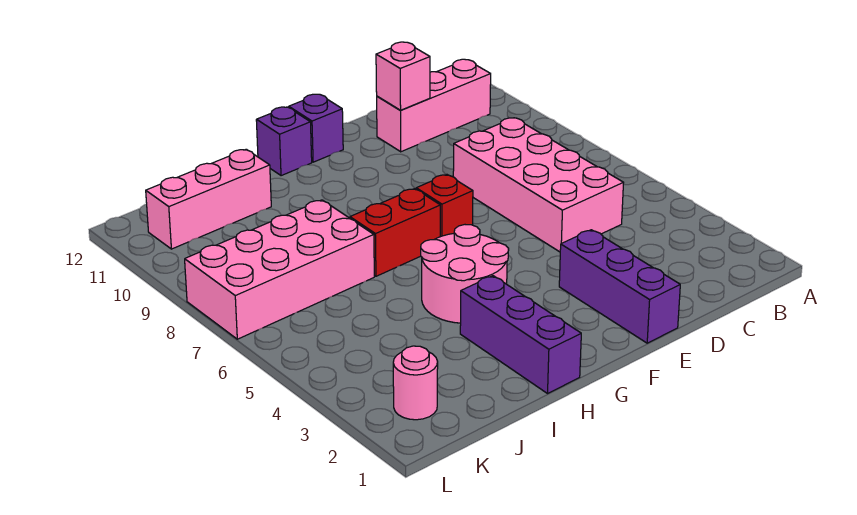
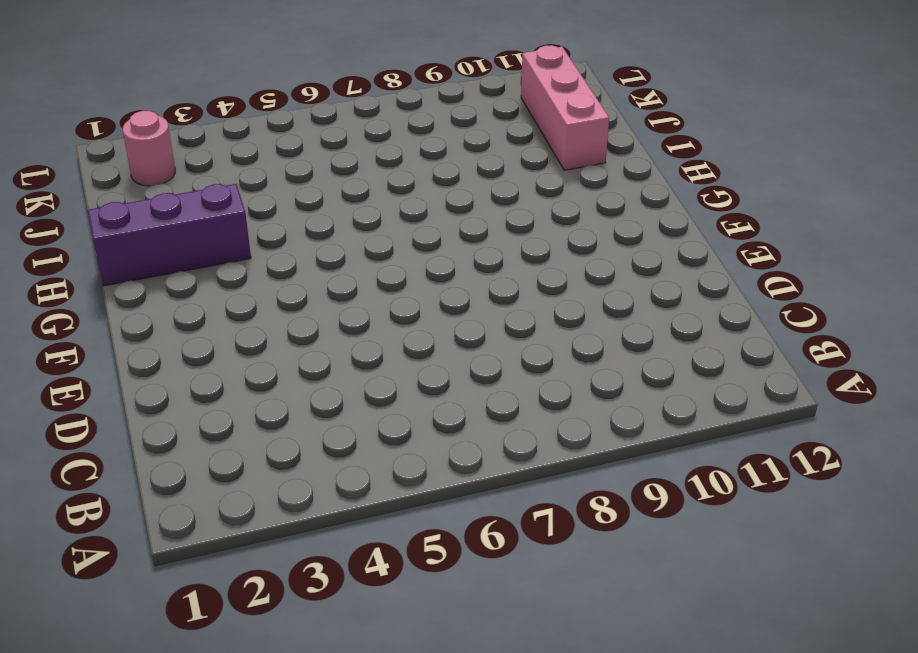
none -> pink 1x3 brick [377,59,491,152]
none -> pink 2x4 brick [453,118,624,252]
none -> purple 1x3 brick [559,230,680,343]

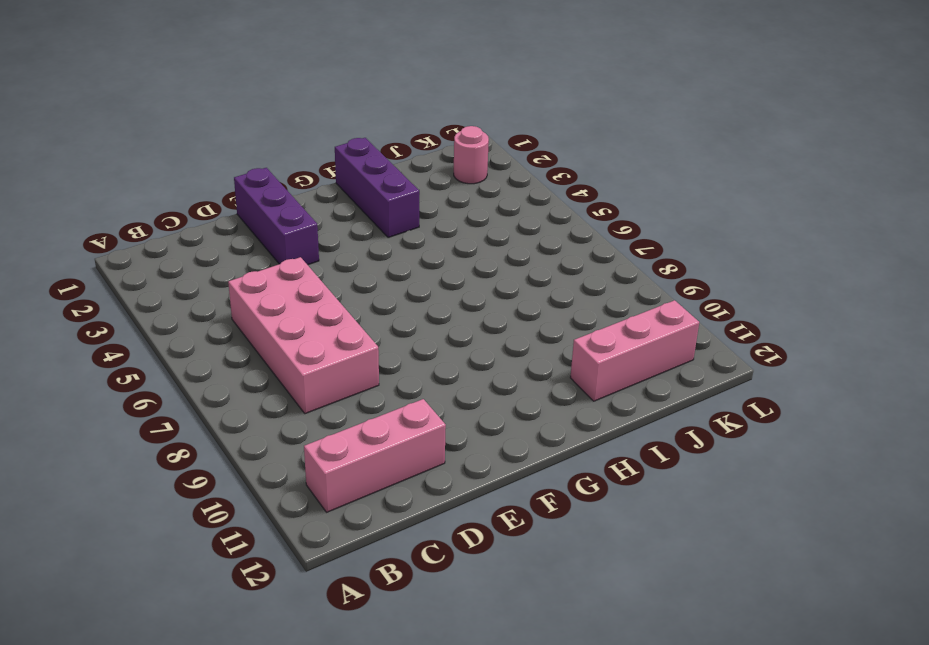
none -> red 1x1 brick [416,175,473,237]
none -> purple 1x1 brick [289,94,343,162]
none -> pink 2x2 round brick [421,225,509,323]

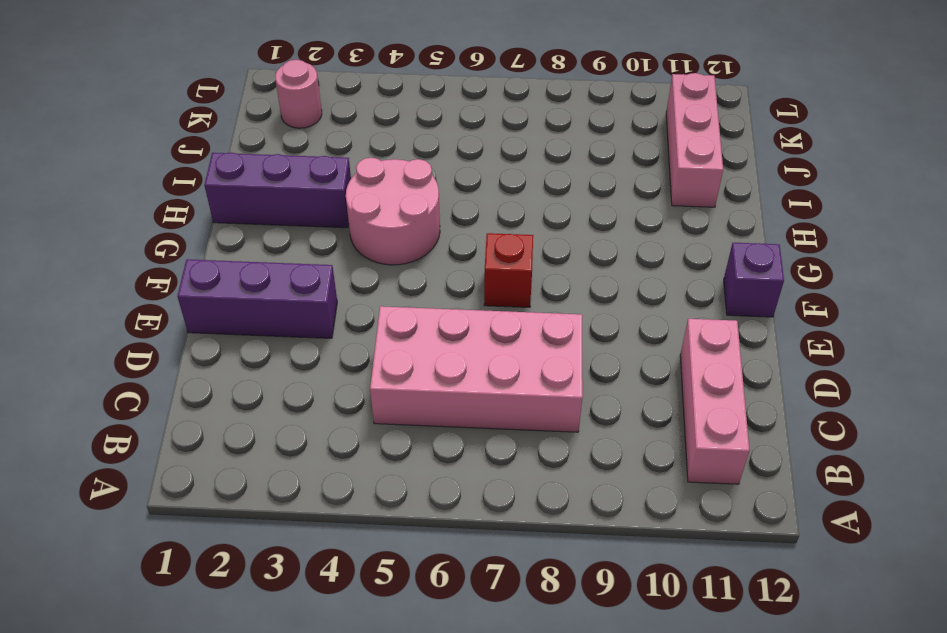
none -> red 1x2 brick [350,189,440,276]
none -> purple 1x1 brick [256,107,312,176]
none -> pink 2x4 brick [185,200,374,339]

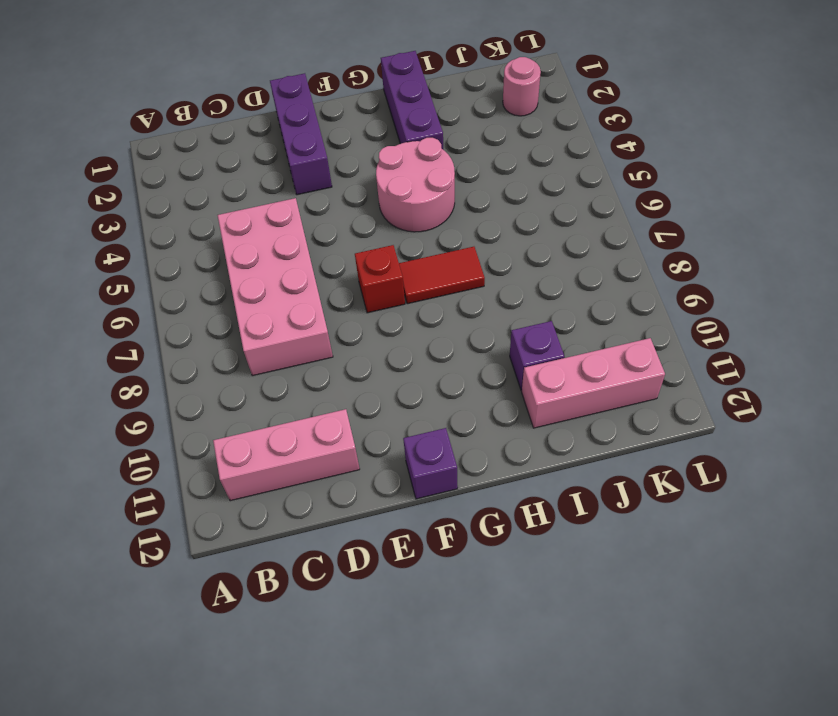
red 1x2 tile [399,247,485,304] -> red 1x2 brick [350,189,440,276]
purple 1x1 brick [510,321,564,390] -> purple 1x1 brick moved to [256,107,312,176]
none -> pink 2x4 brick [185,200,374,339]
none -> pink 1x1 brick [376,42,430,110]

